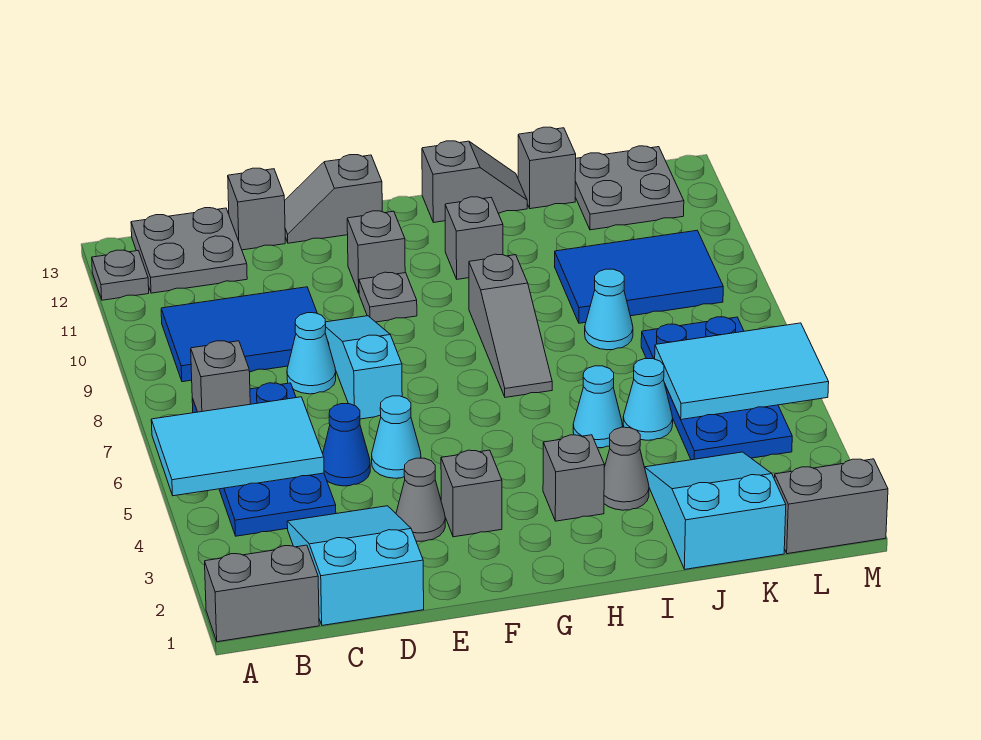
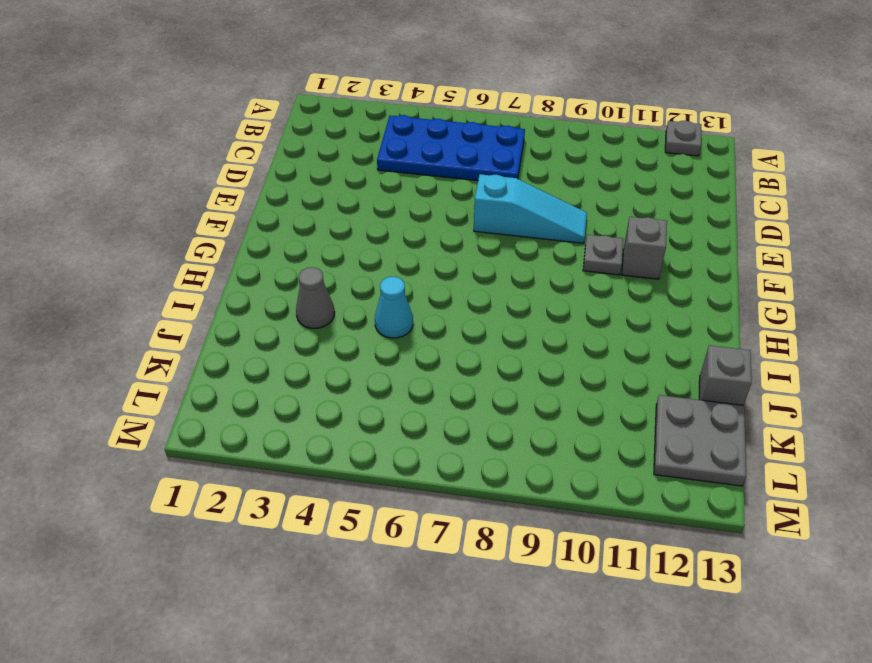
none -> grey 1x2 brick [205,545,319,642]
none -> blue 2x3 tile [161,287,329,382]
none -> grey 2x2 plate [131,208,247,293]
none -> cyan 2x3 slope [287,506,424,625]

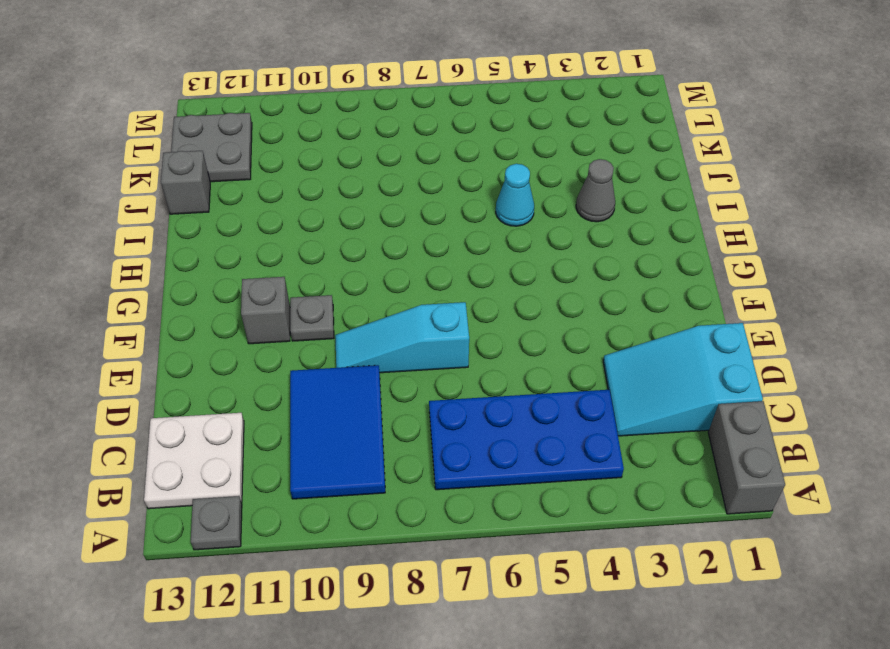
white 2x2 plate [144,413,244,509] -> grey 2x2 plate [131,208,247,293]
none -> blue 1x1 cone [323,404,370,486]
none -> cyan 1x1 cone [287,313,336,394]
none -> grey 1x1 brick [228,168,285,250]
none -> grey 1x1 cone [396,458,445,541]

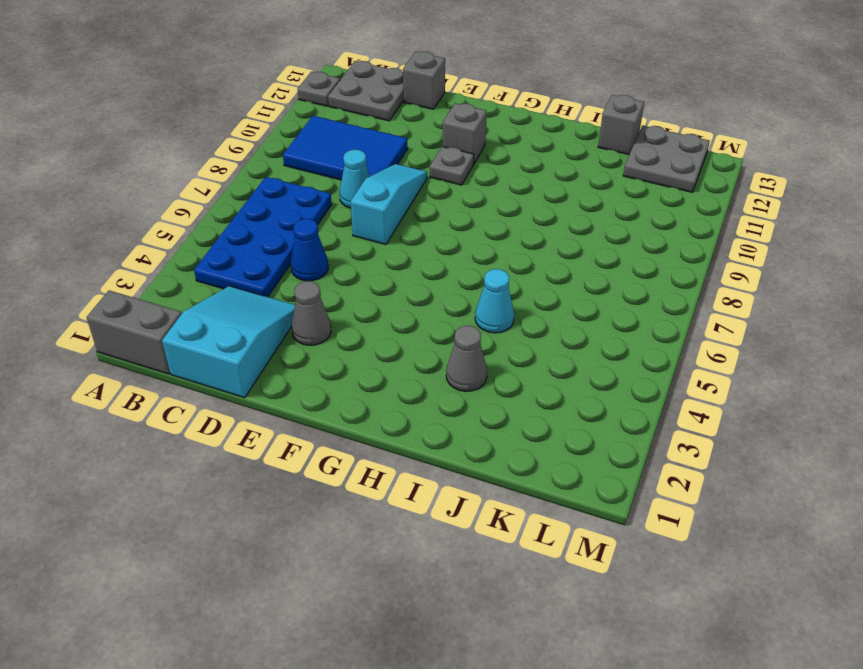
none -> cyan 1x1 cone [372,396,421,478]
none -> grey 1x2 slope [285,155,382,243]
none -> grey 1x1 brick [441,450,502,537]
none -> grey 1x1 brick [543,435,604,521]

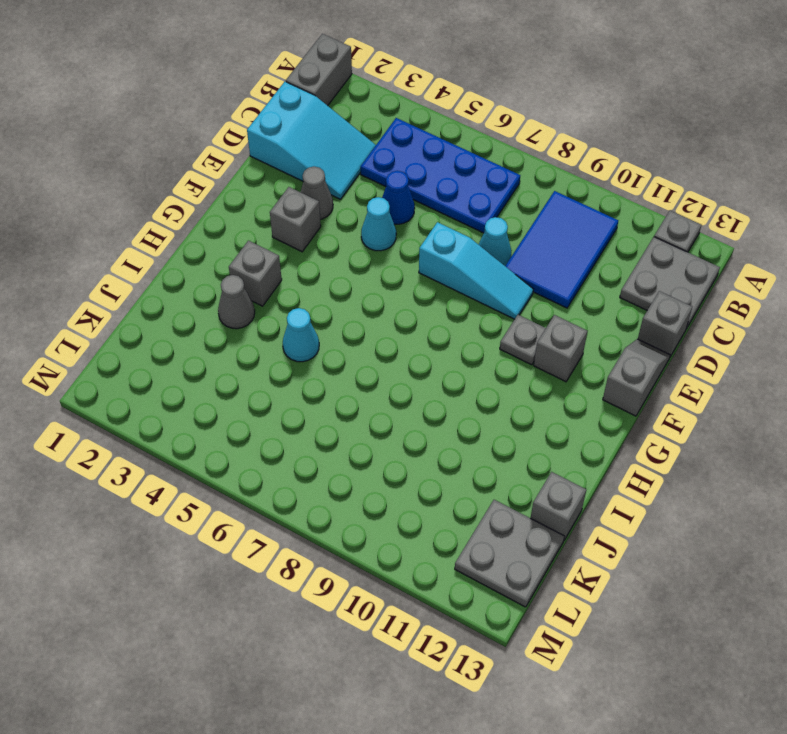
none -> grey 1x3 slope [469,254,552,397]
none -> grey 1x1 brick [445,197,503,279]
none -> grey 1x2 slope [422,141,527,222]
none -> cyan 2x3 slope [645,452,786,569]

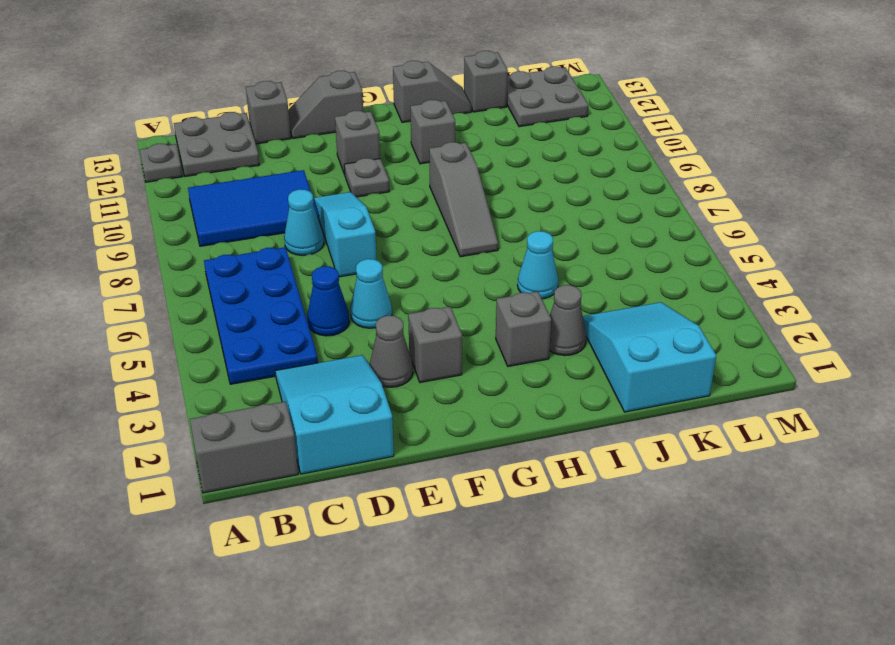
none -> cyan 1x1 cone [623,359,673,440]
none -> cyan 1x1 cone [585,269,633,350]
none -> blue 2x3 tile [555,231,723,323]
none -> blue 2x4 plate [641,317,792,460]

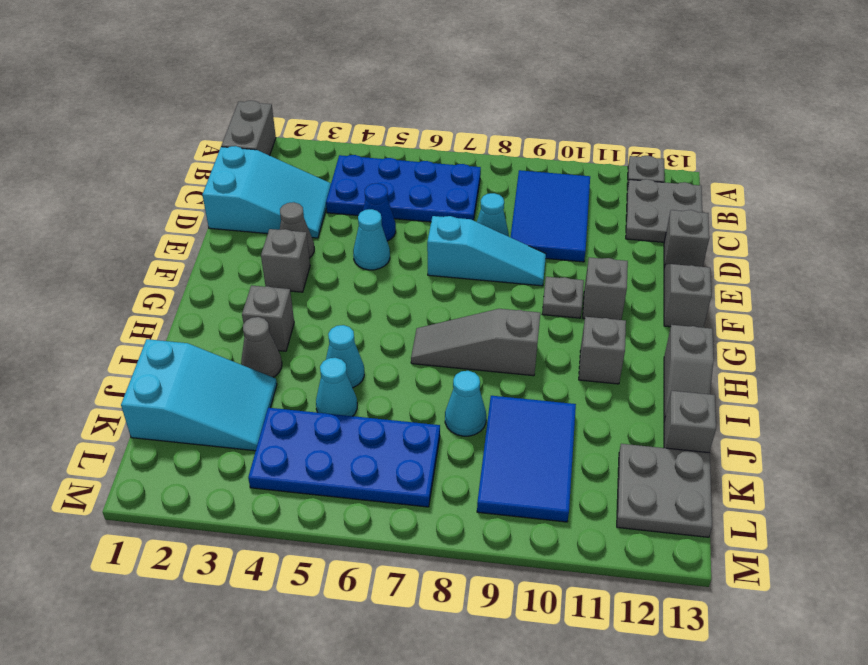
none -> grey 1x2 brick [774,459,888,554]
none -> cyan 2x3 tile [151,397,324,496]
none -> grey 1x1 brick [191,341,250,412]
none -> cyan 2x3 tile [655,323,829,419]

